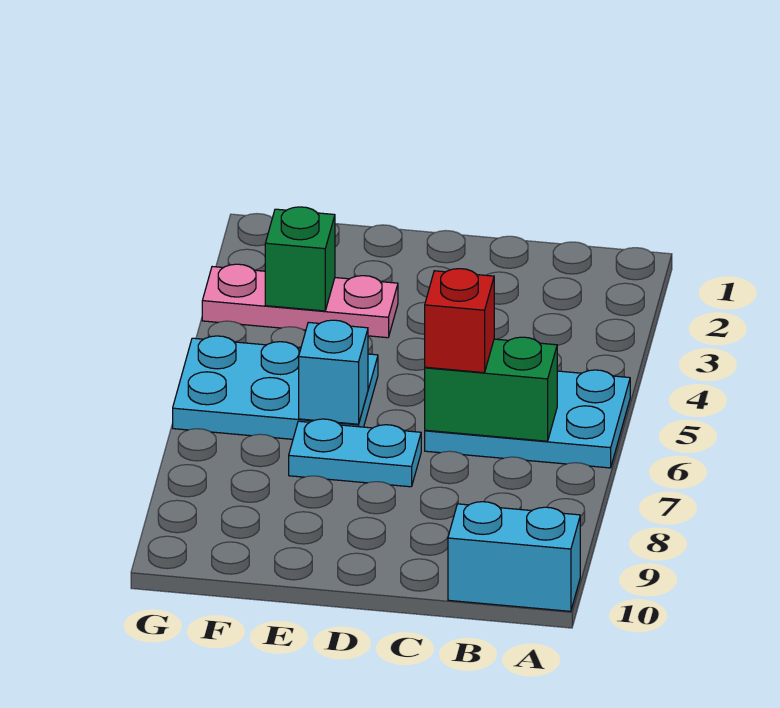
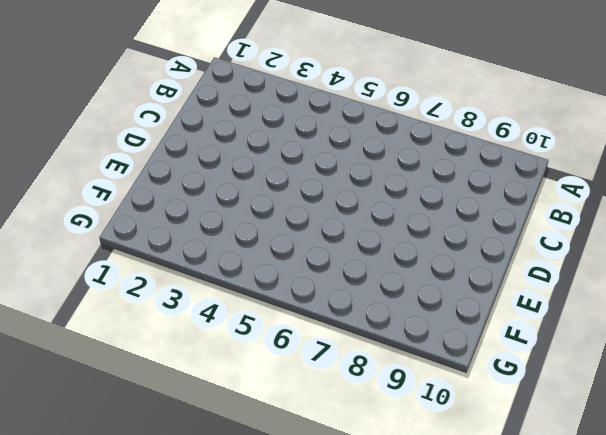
none -> cyan 2x3 plate [425,370,630,468]
none -> cyan 1x2 brick [448,502,580,611]

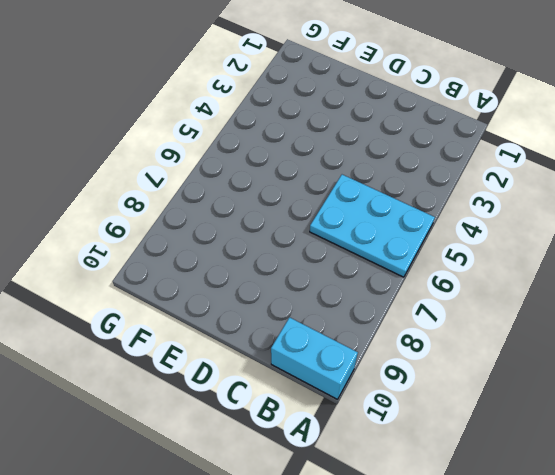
none -> cyan 1x2 plate [289,419,421,487]
none -> pink 1x3 plate [202,264,398,338]

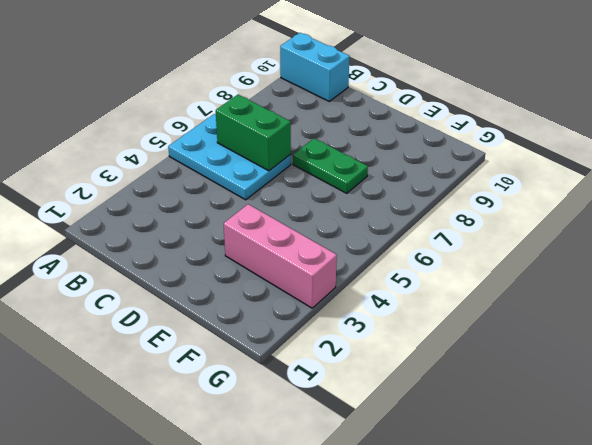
green 1x2 plate [293,138,368,193] -> cyan 1x2 plate [289,419,421,487]
pink 1x3 brick [224,204,337,308] -> pink 1x3 plate [202,264,398,338]
none -> cyan 2x3 plate [173,336,378,439]
none -> cyan 1x1 brick [299,320,368,424]

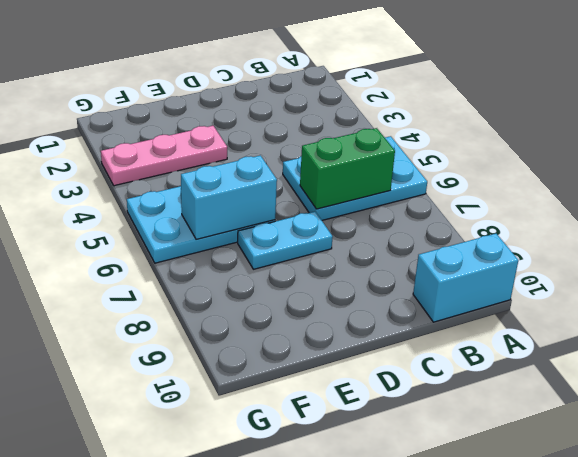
cyan 1x2 brick [181,155,277,239] -> cyan 1x1 brick [299,320,368,424]
none -> green 1x1 brick [265,207,335,311]
none -> red 1x1 brick [425,269,494,373]

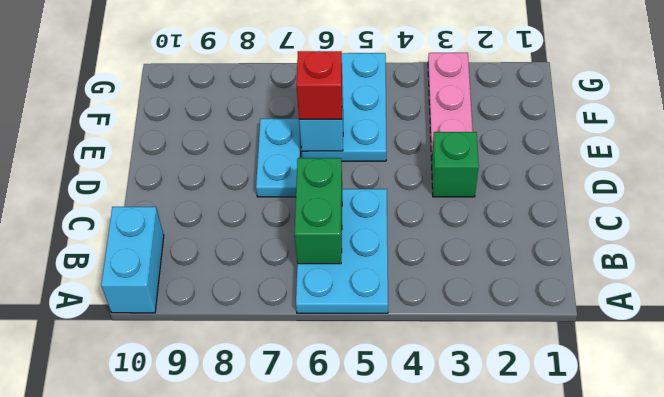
green 1x1 brick [432,132,479,197] -> green 1x1 brick moved to [265,207,335,311]
red 1x1 brick [296,51,342,119] -> red 1x1 brick moved to [425,269,494,373]

